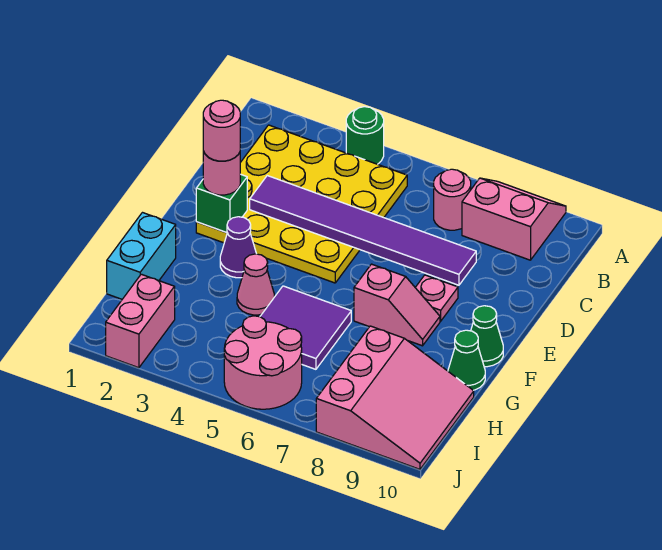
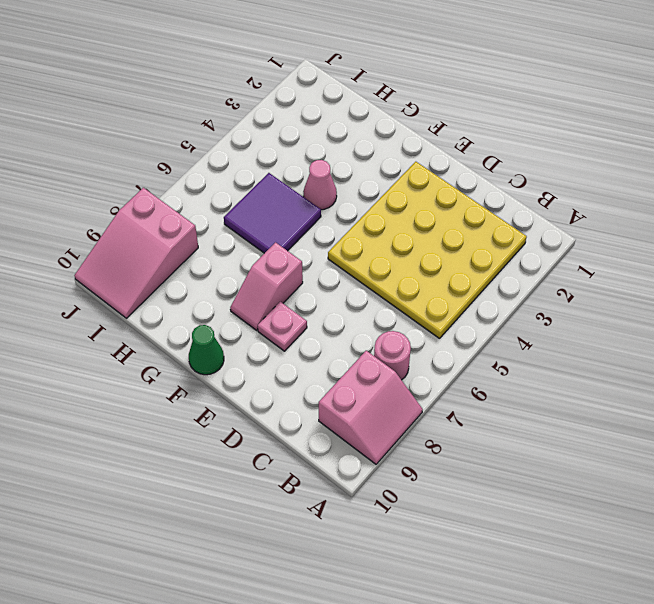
pink 2x3 slope [74,188,198,318] -> pink 3x3 slope [316,326,474,469]
none -> green 1x1 round brick [346,107,384,164]
none -> purple 1x1 cone [220,217,256,278]
none -> cyan 1x2 brick [107,213,176,299]

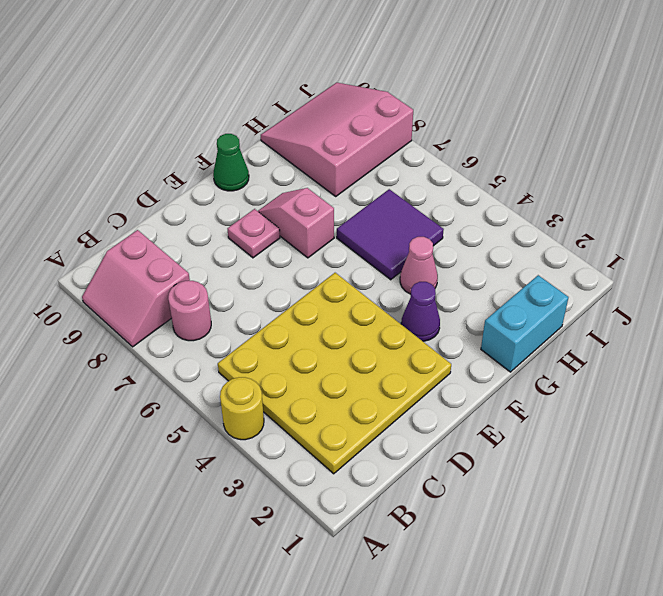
yellow 1x1 round brick [220,377,264,440] -> green 1x1 round brick [346,107,384,164]
none -> green 1x1 cone [448,330,485,390]
none -> pink 1x2 brick [106,274,175,368]
none -> pink 2x2 round brick [224,316,302,409]

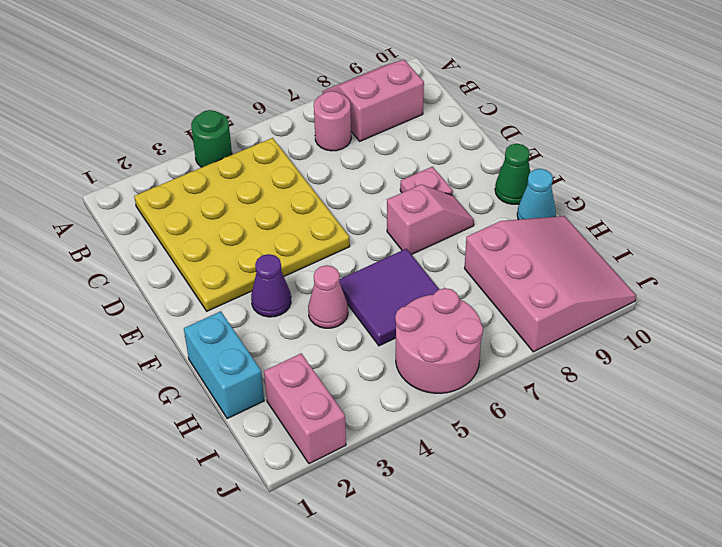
cyan 1x1 cone [517,169,556,220] -> green 1x1 cone [448,330,485,390]
none -> purple 1x6 tile [250,176,476,285]
none -> green 1x1 brick [196,174,247,233]
none -> pink 1x1 round brick [203,151,240,195]

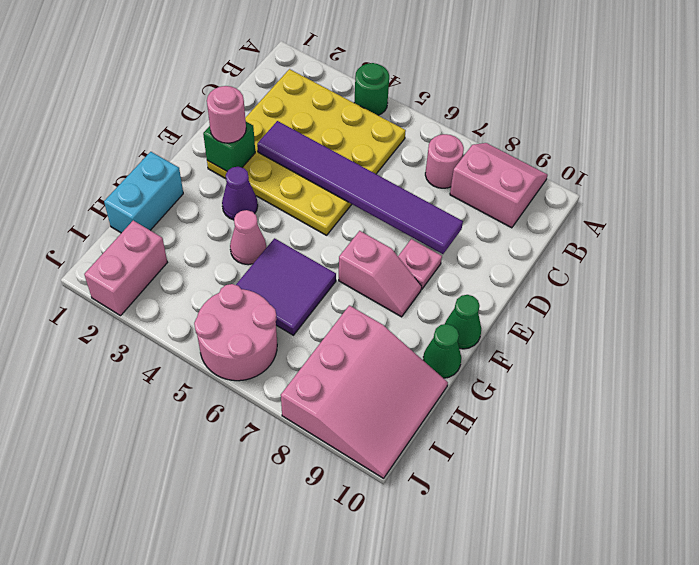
none -> pink 1x1 round brick [203,100,240,161]

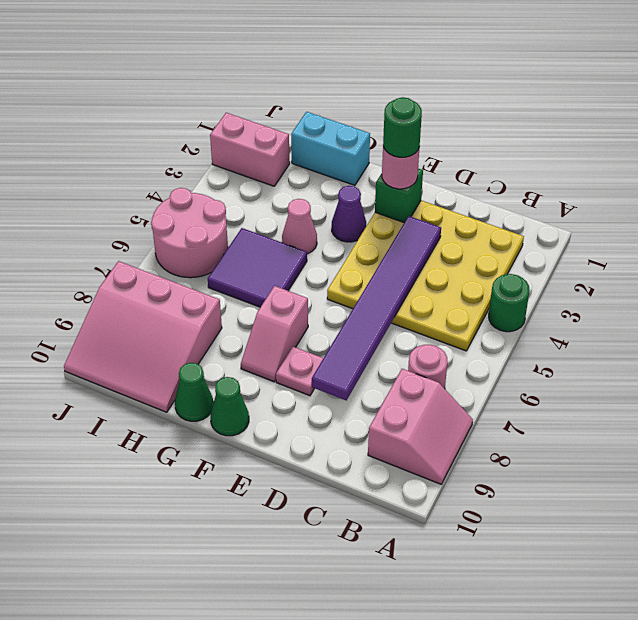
green 1x1 round brick [383,97,422,157] -> pink 1x1 round brick [203,100,240,161]

